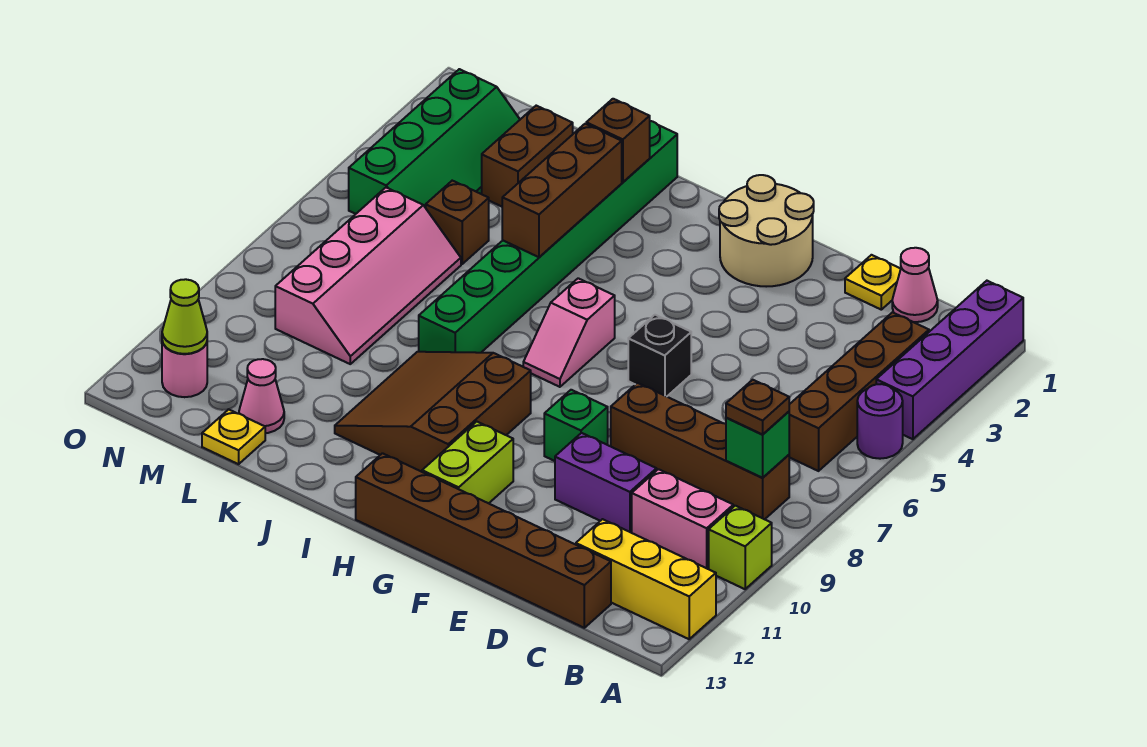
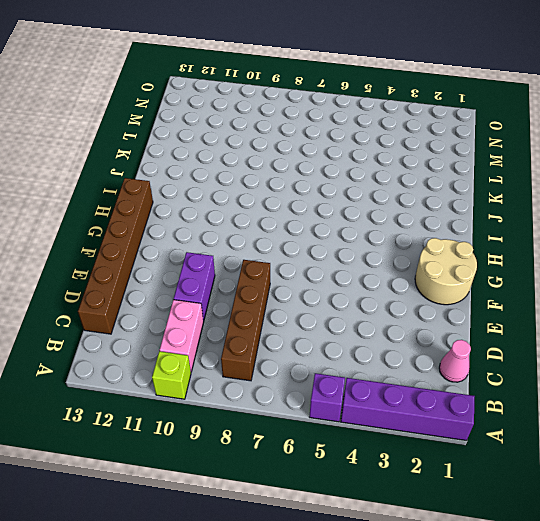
purple 1x1 brick [309,373,345,422] -> purple 1x1 round brick [857,384,903,459]
none -> yellow 1x3 brick [576,519,716,639]
none -> brown 1x4 brick [789,312,929,471]
none -> yellow 1x1 plate [845,255,901,310]
none -> black 1x1 brick [628,315,691,397]

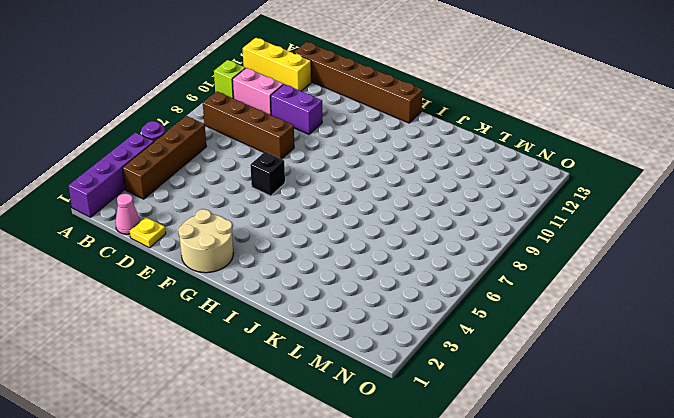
none -> green 1x1 brick [544,390,608,461]
none -> lime 1x2 brick [422,422,513,503]
none -> pink 1x2 slope [523,278,615,387]
none -> brown 3x3 slope [335,352,531,472]

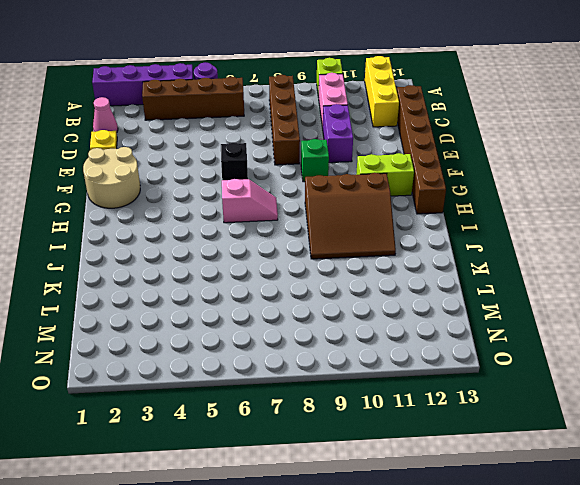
none -> green 1x8 brick [419,121,677,353]
none -> brown 1x2 brick [482,106,573,207]
none -> brown 1x1 brick [426,181,489,264]
none -> pink 2x4 slope [275,188,461,364]

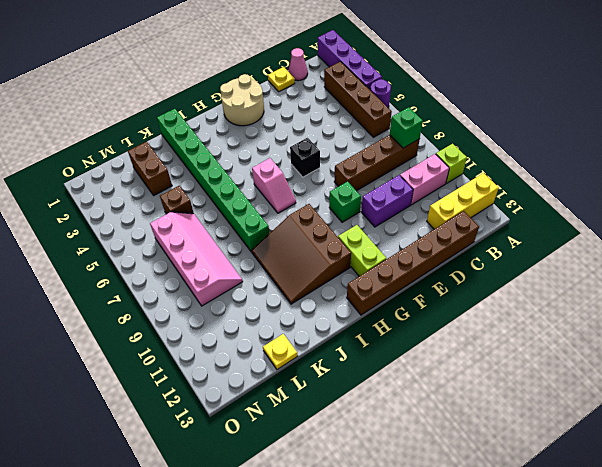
none -> pink 1x1 cone [239,359,284,433]
none -> green 2x4 slope [349,69,520,214]
none -> pink 1x1 round brick [162,341,207,397]
none -> brown 1x1 brick [586,99,650,182]

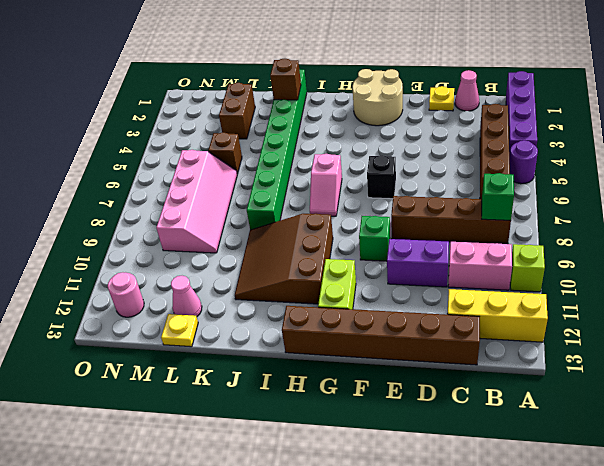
none -> green 2x4 slope [349,69,520,214]
none -> brown 1x3 brick [502,124,622,257]
none -> lime 1x1 cone [162,279,207,354]
none -> brown 1x1 plate [726,380,789,434]

